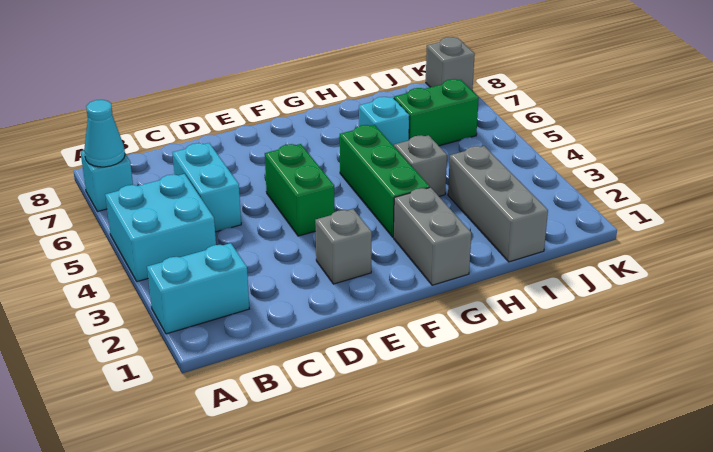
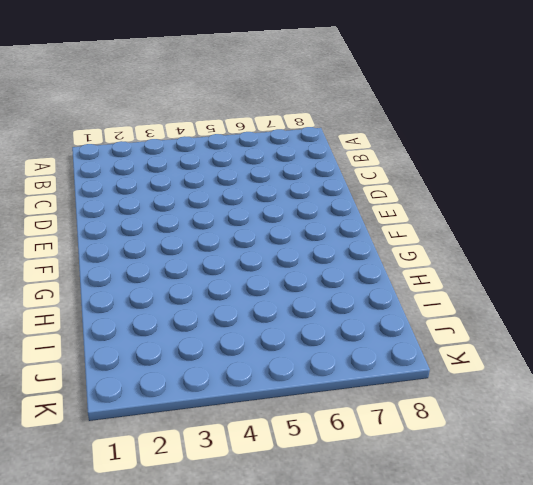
none -> cyan 1x2 brick [147,243,249,334]
none -> cyan 2x2 brick [105,174,216,282]
none -> cyan 1x1 brick [80,150,133,212]

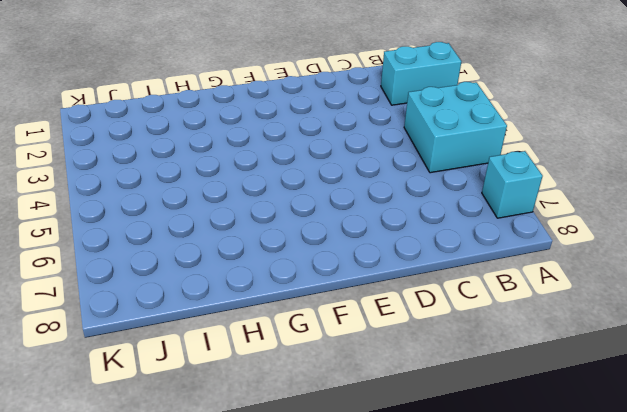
none -> cyan 1x2 brick [173,143,241,232]
none -> grey 1x1 brick [315,209,372,284]
none -> green 1x2 brick [265,144,335,236]

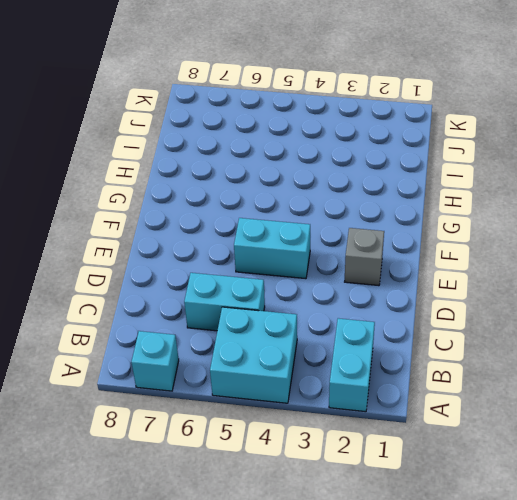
cyan 1x2 brick [234,218,310,279] -> green 1x2 brick [265,144,335,236]
none -> grey 1x2 brick [394,187,471,285]
none -> green 1x3 brick [340,125,430,237]
none -> grey 1x1 brick [394,135,447,196]

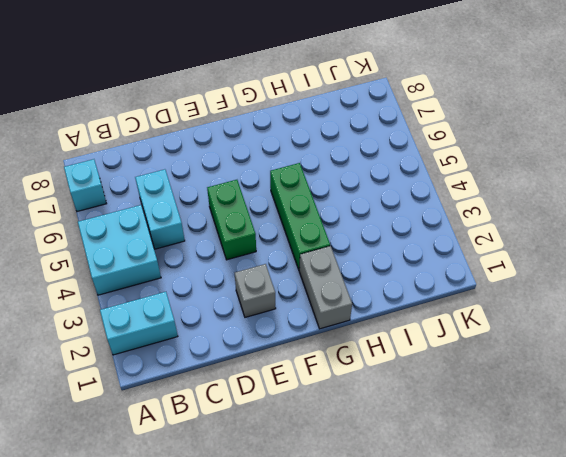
none -> grey 1x1 brick [394,135,447,196]
none -> cyan 1x1 brick [359,97,409,146]
none -> grey 1x3 brick [448,146,548,262]

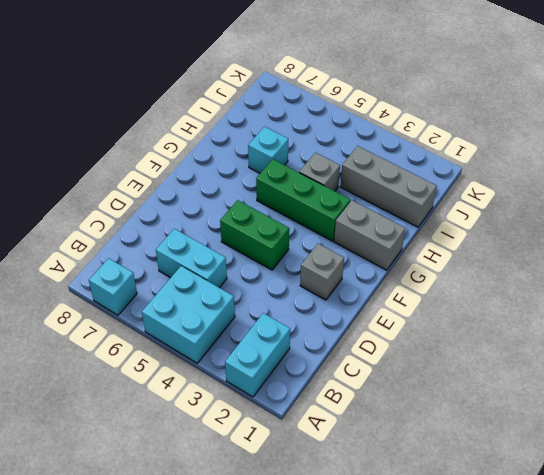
none -> green 1x2 brick [394,79,479,146]
none -> grey 1x1 brick [426,37,475,91]
none -> cyan 1x1 cone [84,100,125,167]

